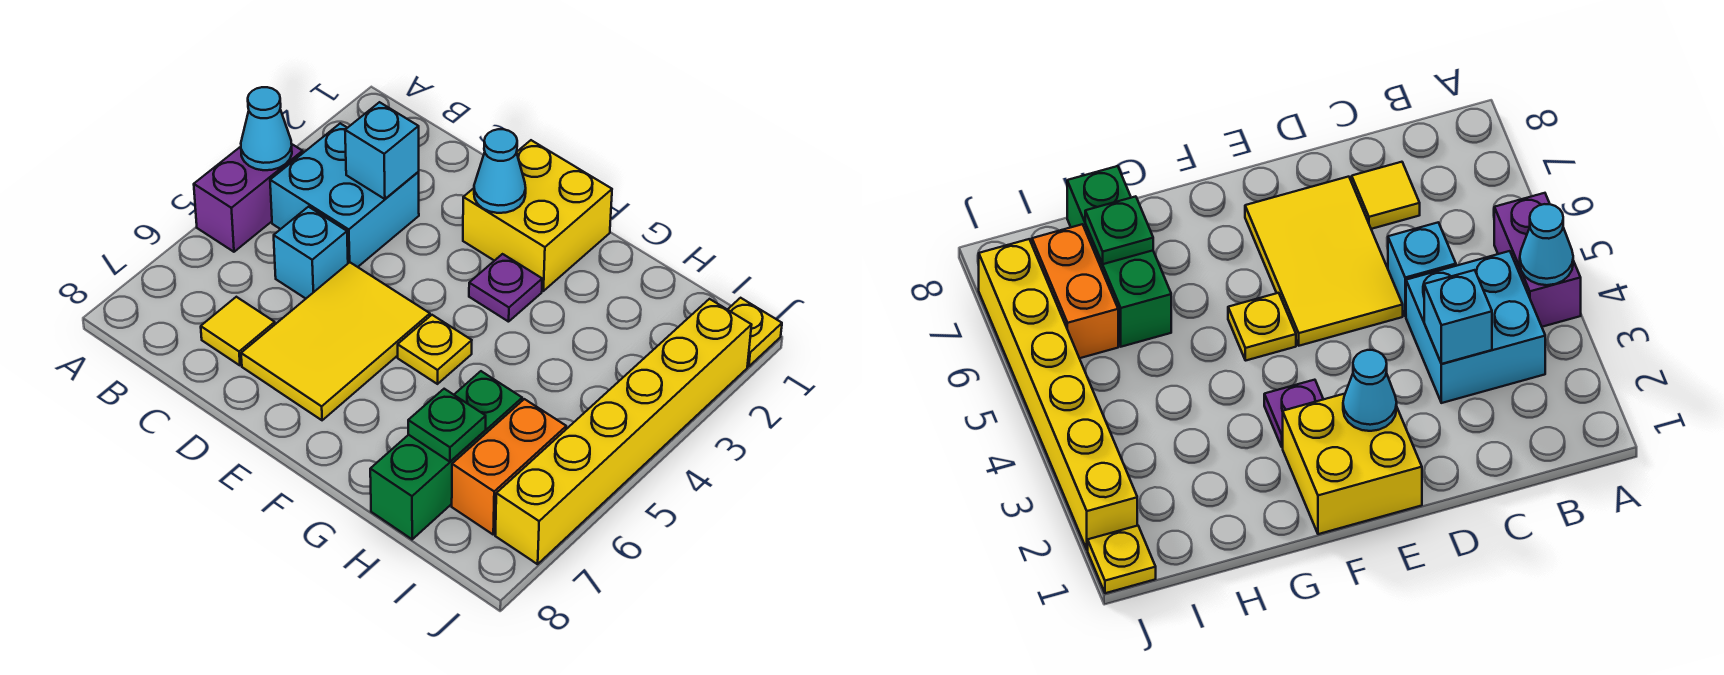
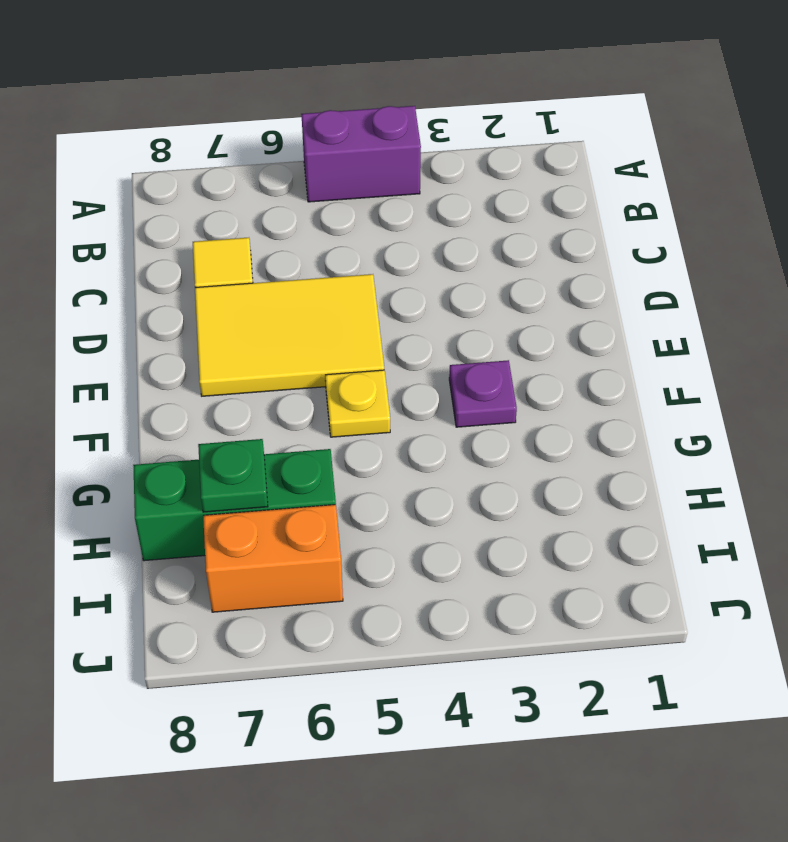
none -> cyan 2x2 brick [270,123,419,267]
none -> cyan 1x1 brick [274,207,348,299]
none -> yellow 2x2 brick [463,140,612,291]

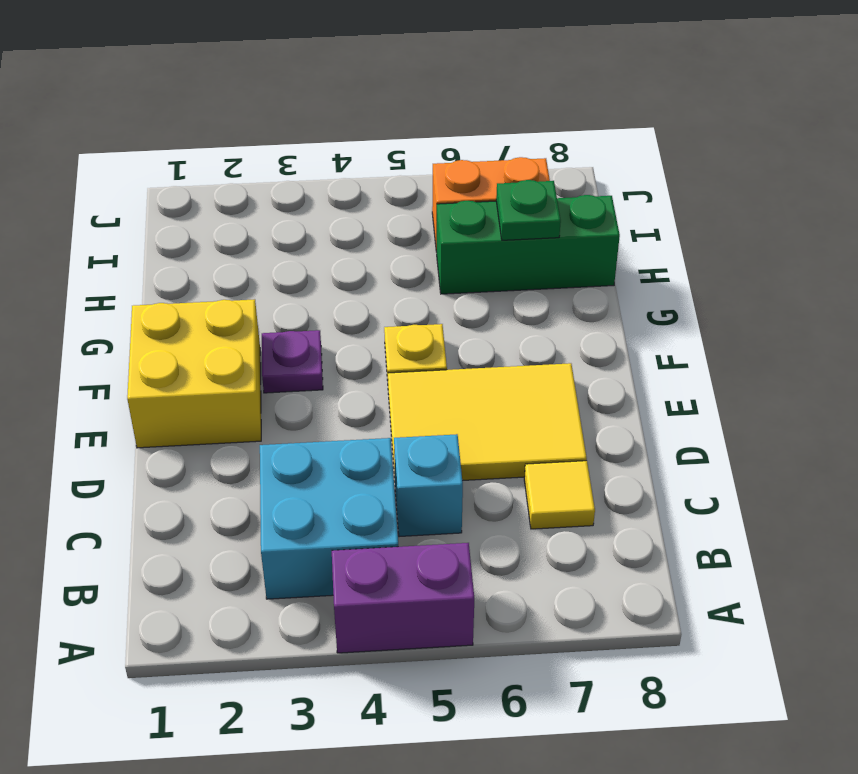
none -> yellow 1x1 plate [728,298,782,367]
none -> yellow 1x6 brick [495,299,751,564]
none -> cyan 1x1 cone [241,87,292,170]

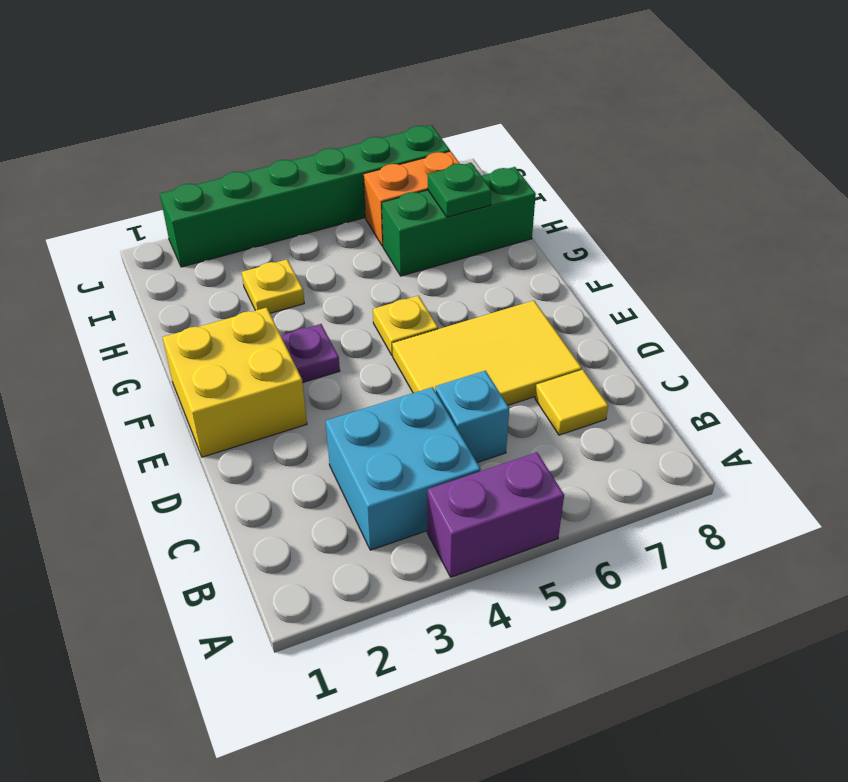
yellow 1x1 plate [242,260,304,313] -> yellow 1x1 plate moved to [728,298,782,367]
green 1x6 brick [160,125,450,267] -> yellow 1x6 brick [495,299,751,564]
none -> cyan 1x1 cone [241,87,292,170]
none -> cyan 1x1 brick [345,102,419,199]
none -> cyan 1x1 cone [474,129,526,213]

